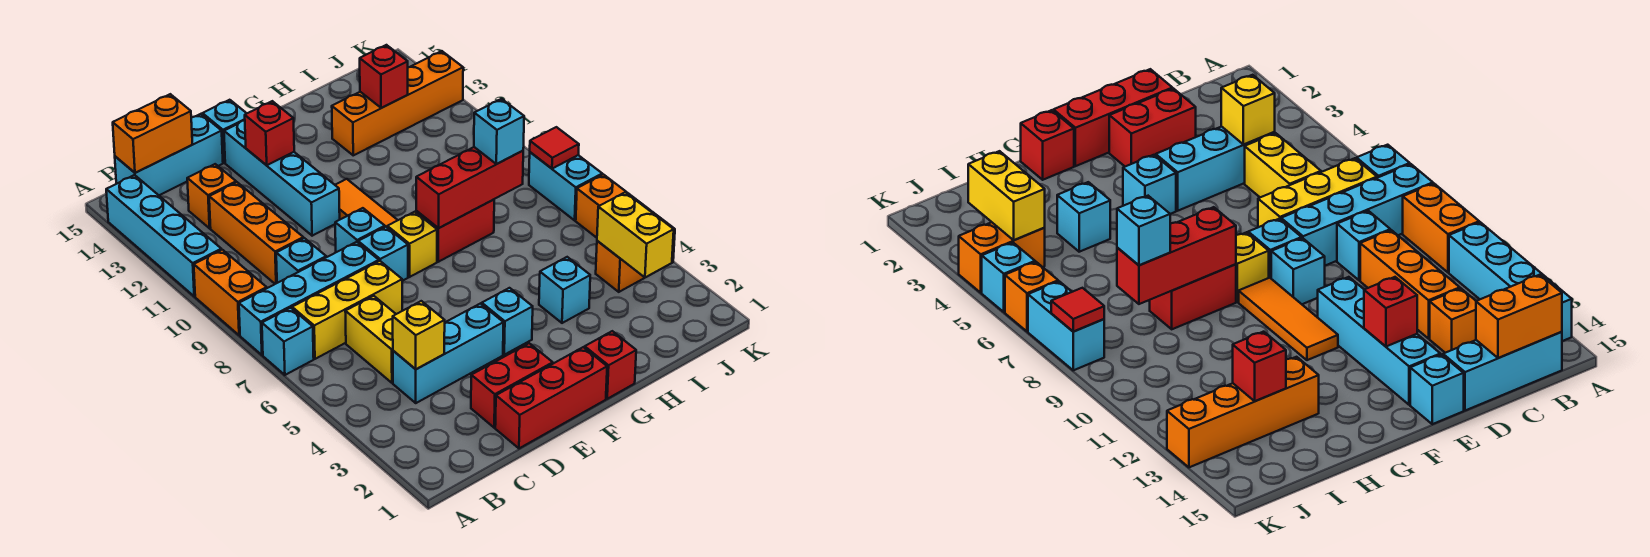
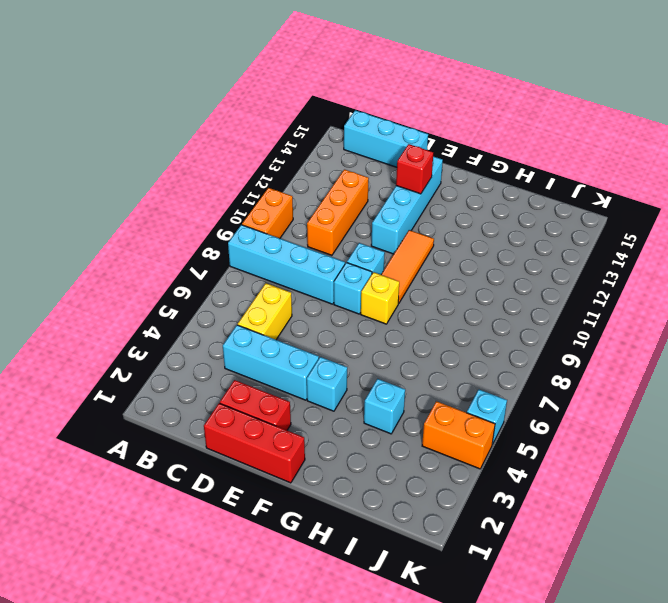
none -> cyan 1x1 brick [262,308,314,375]
none -> cyan 1x4 brick [106,175,221,296]
none -> yellow 1x3 brick [292,261,402,359]
none -> cyan 1x1 brick [276,238,326,283]

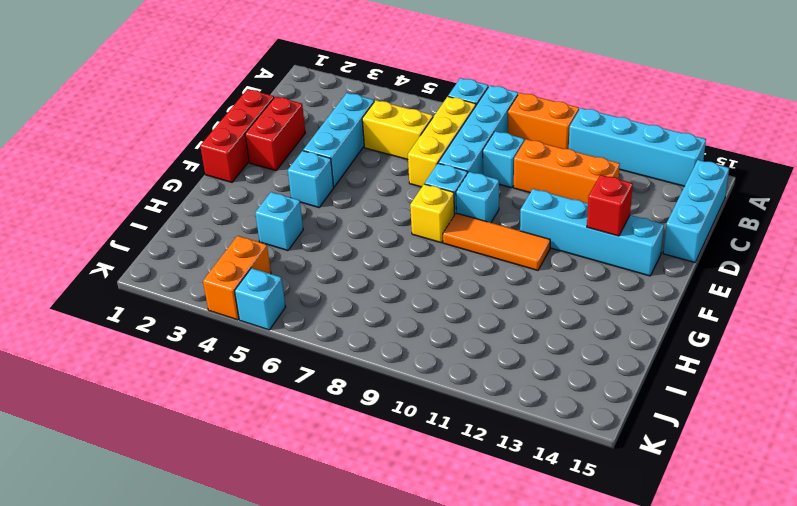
none -> orange 1x1 brick [187,164,236,228]
none -> cyan 1x1 brick [202,100,247,163]
none -> red 1x1 brick [585,331,636,399]
none -> red 1x2 brick [416,200,494,262]

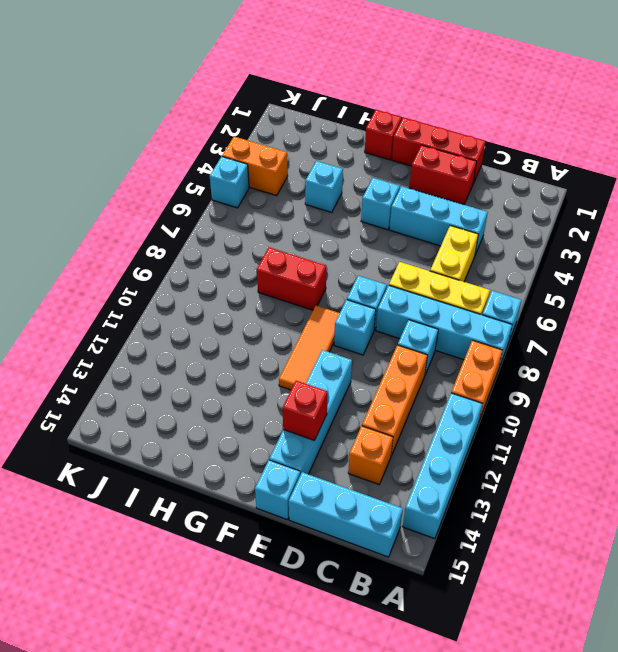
none -> yellow 1x1 brick [387,212,437,277]
none -> orange 1x4 brick [332,51,463,155]
none -> orange 1x1 brick [576,174,626,238]
none -> cyan 1x2 brick [529,152,602,220]

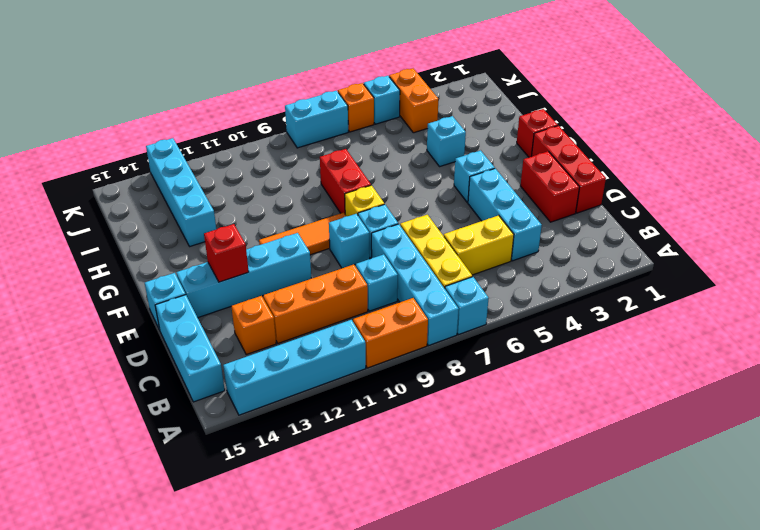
cyan 1x4 brick [146,138,216,246] -> orange 1x4 brick [332,51,463,155]
none -> orange 1x2 brick [113,94,192,173]
none -> yellow 1x1 brick [393,301,445,369]
none -> red 1x3 brick [416,147,523,228]
none -> red 1x1 brick [360,45,408,108]

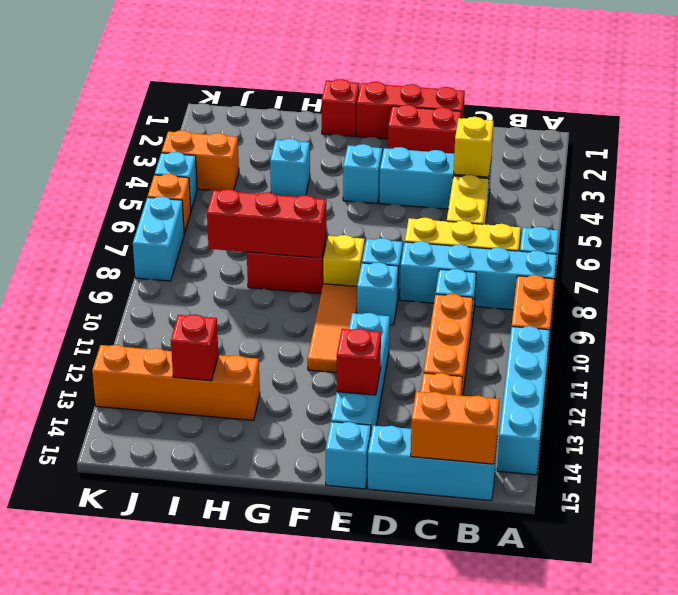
none -> yellow 1x2 brick [597,192,674,277]
none -> red 1x1 tile [530,127,579,169]
none -> cyan 1x1 brick [474,99,524,164]

